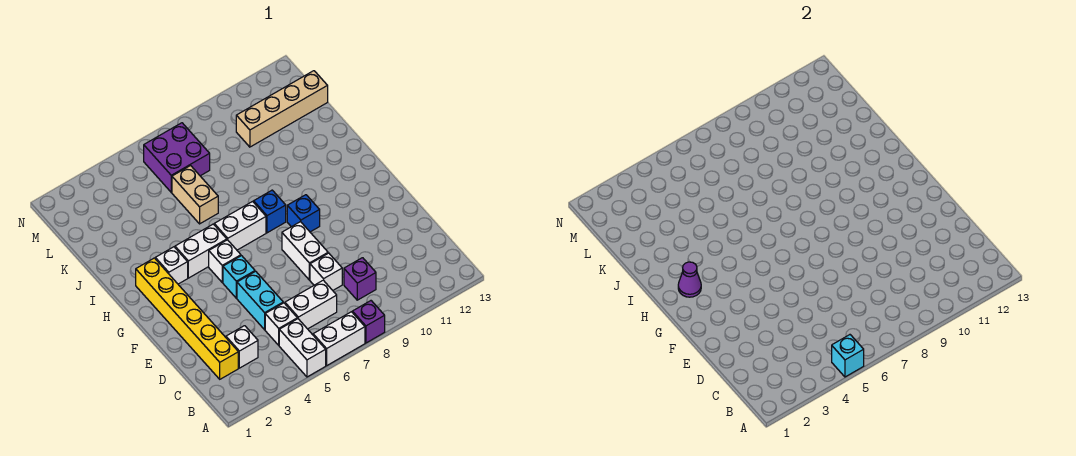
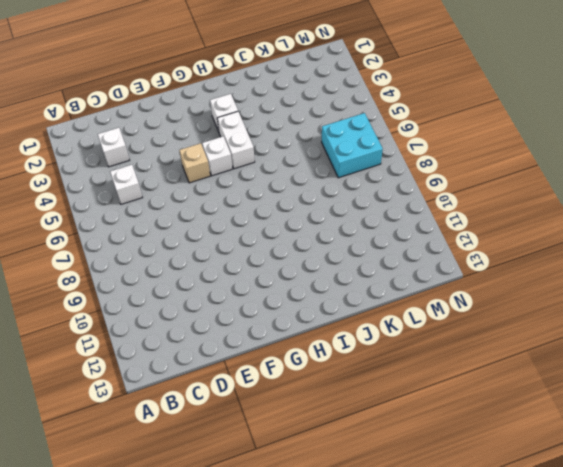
tan 1x1 brick [179,143,210,183] -> cyan 1x1 brick [223,256,255,298]
cyan 2x2 brick [322,113,383,178] -> purple 2x2 brick [144,123,210,192]
none -> white 1x2 brick [279,319,326,377]
none -> white 1x2 brick [313,312,365,365]
none -> purple 1x1 brick [352,301,385,343]

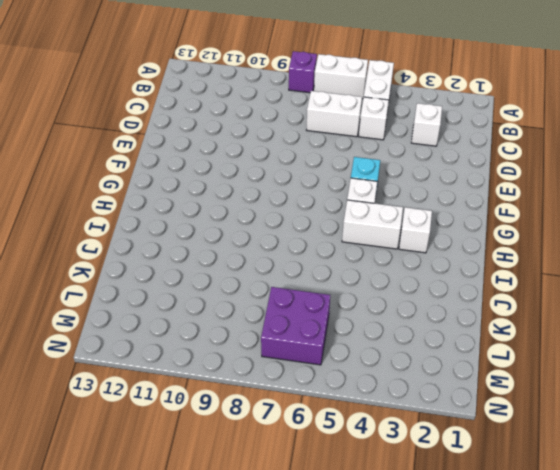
none -> yellow 1x6 brick [136,258,238,379]
none -> purple 1x1 brick [344,258,376,300]
none -> cyan 1x2 brick [237,271,283,330]

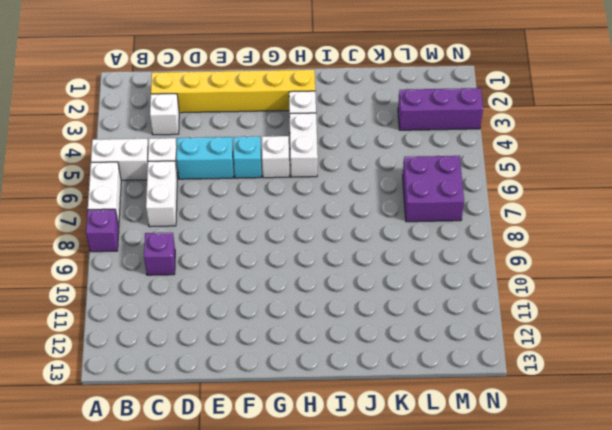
purple 1x3 brick [398,88,483,130] -> none
none -> white 1x1 brick [310,253,342,290]
none -> white 1x2 brick [282,222,328,280]
none -> blue 1x1 brick [287,195,320,232]

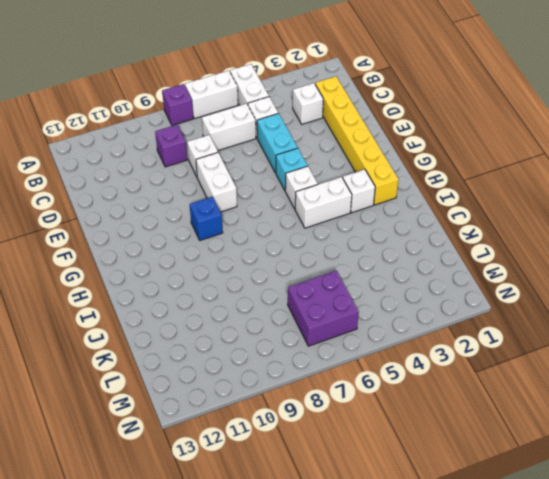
none -> white 1x2 brick [214,202,266,250]
none -> blue 1x1 brick [254,190,286,233]
none -> tan 1x2 brick [172,166,218,224]

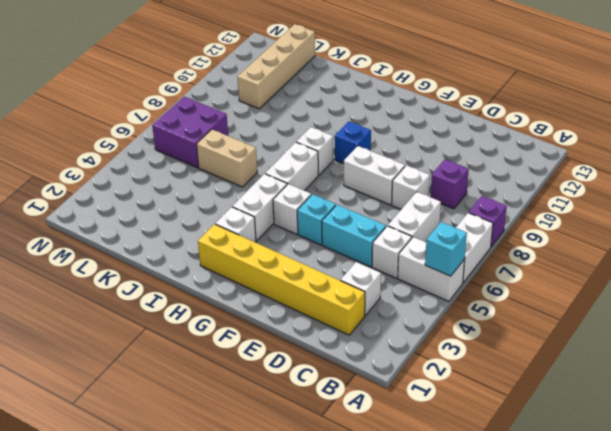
white 1x1 brick [297,127,333,175] -> blue 1x1 brick [254,190,286,233]
none -> purple 1x1 cone [678,262,701,297]

